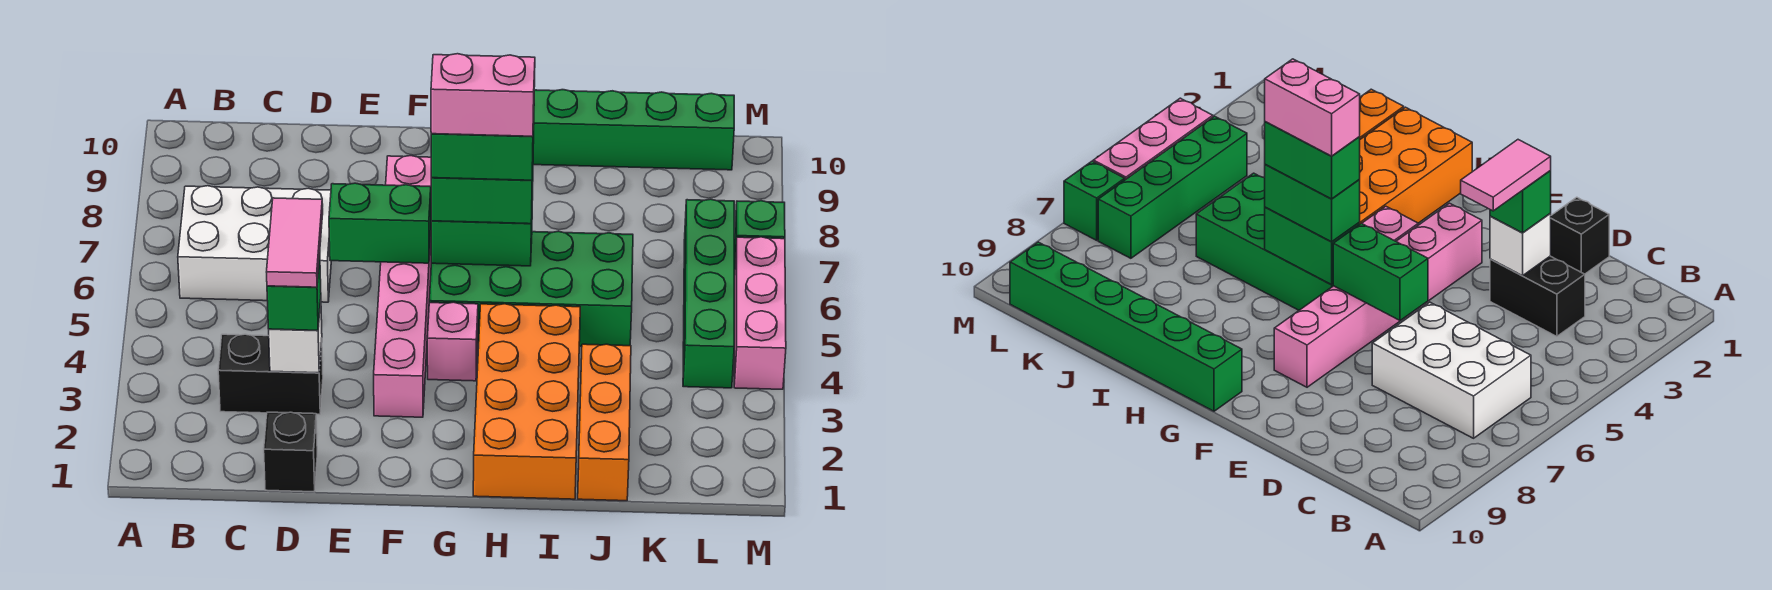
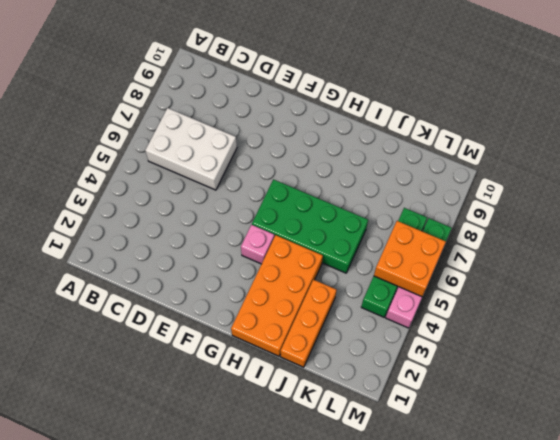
orange 2x2 brick [374,221,446,297] -> none
none -> black 1x2 brick [218,334,323,415]
none -> black 1x1 brick [264,412,317,492]
none -> pink 1x6 brick [374,156,431,417]

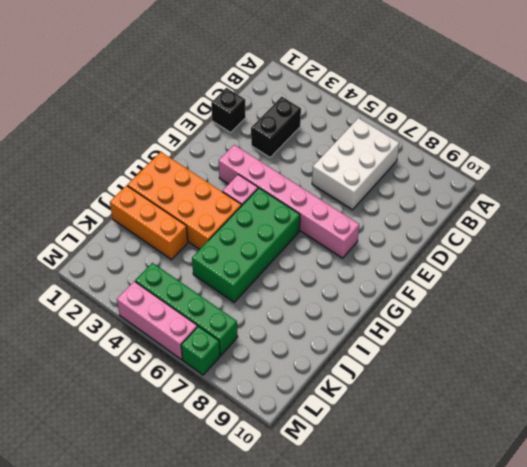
none -> green 1x6 brick [533,90,734,170]
none -> white 1x1 brick [269,300,322,373]
none -> green 1x2 brick [329,183,431,263]

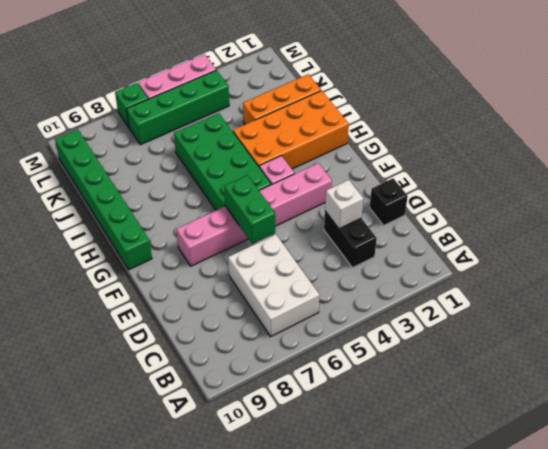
none -> green 1x2 brick [431,195,533,266]
none -> green 1x1 brick [267,256,321,330]
none -> green 1x2 brick [431,171,533,224]

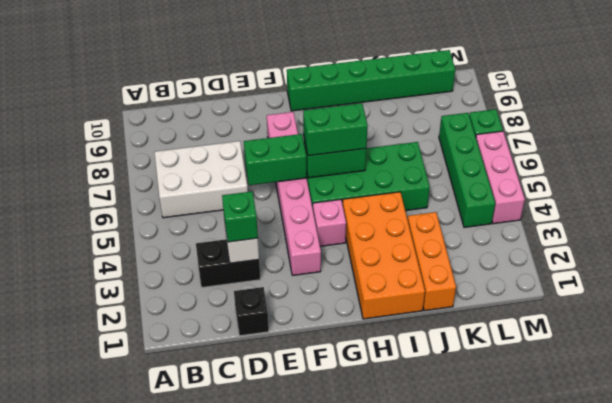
none -> pink 1x2 tile [267,198,323,287]
none -> green 1x2 brick [431,121,534,180]
none -> pink 1x2 brick [431,54,535,136]

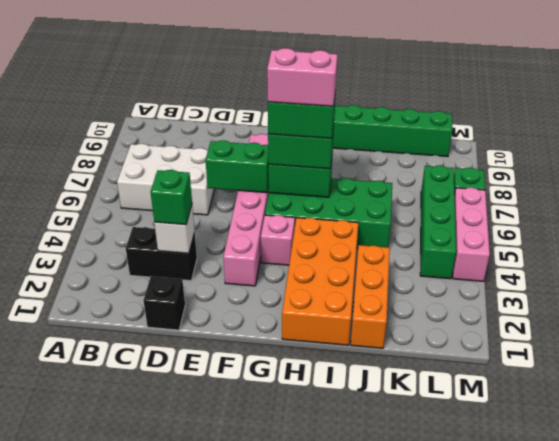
none -> pink 1x2 tile [267,198,323,287]

